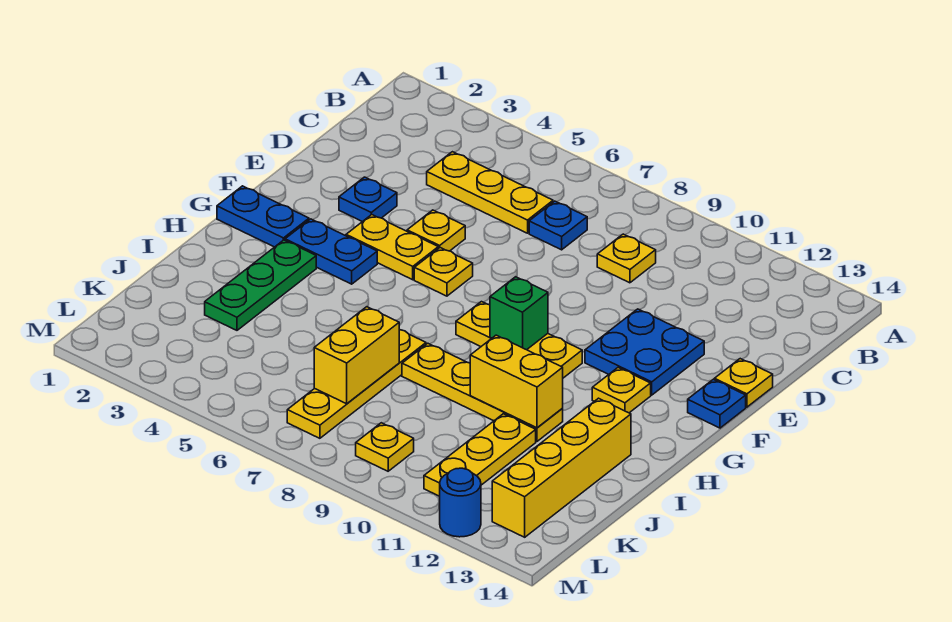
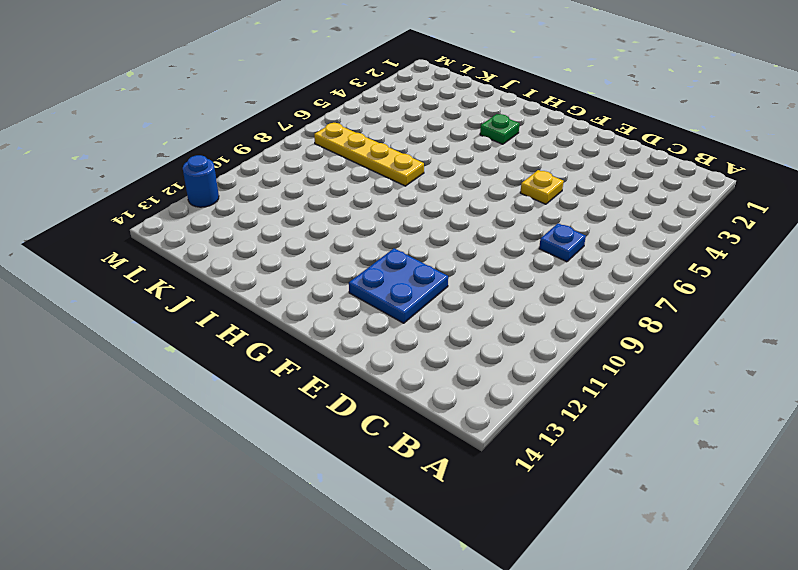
green 1x1 plate [480,114,520,144] -> green 1x3 plate [205,240,316,330]
none -> yellow 1x3 plate [427,152,553,233]
none -> yellow 1x1 plate [597,234,656,283]
none -> blue 1x1 plate [339,177,397,222]

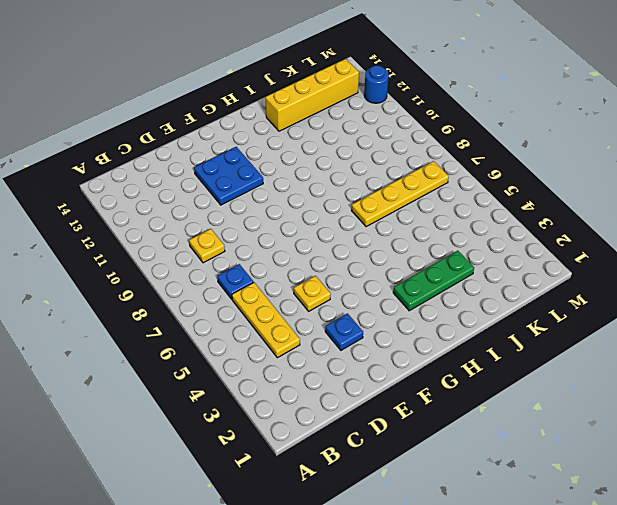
none -> yellow 1x1 plate [714,359,773,407]
none -> yellow 1x2 plate [346,215,438,280]
none -> yellow 1x1 plate [414,248,473,296]

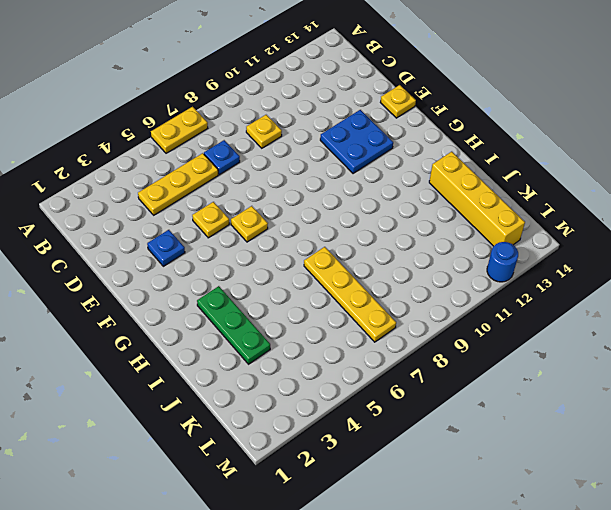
yellow 1x2 plate [151,107,208,153] -> yellow 1x2 plate moved to [346,215,438,280]
none -> blue 1x1 plate [688,379,746,428]
none -> blue 1x2 plate [217,186,309,247]
none -> blue 1x2 plate [285,219,377,284]

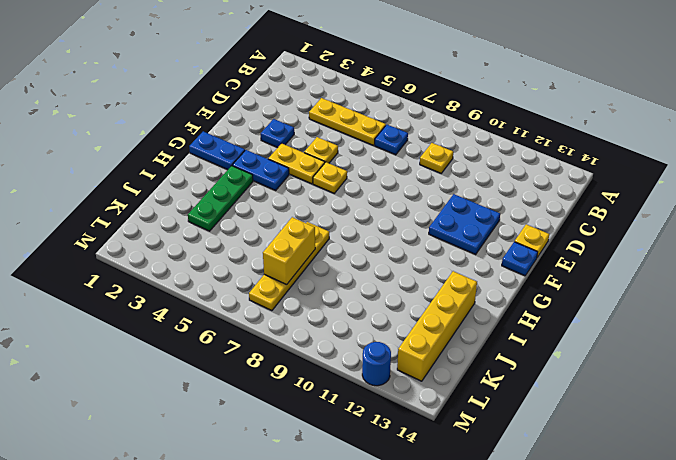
none -> yellow 1x3 plate [456,302,582,378]
none -> yellow 1x1 plate [592,368,651,413]
none -> yellow 1x4 plate [402,343,563,441]

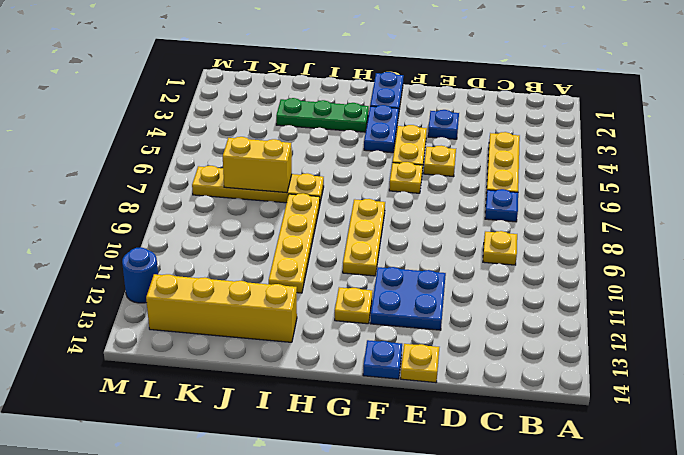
none -> yellow 1x3 plate [424,414,536,496]
none -> yellow 1x1 plate [356,423,414,471]
none -> green 1x1 brick [490,277,548,350]

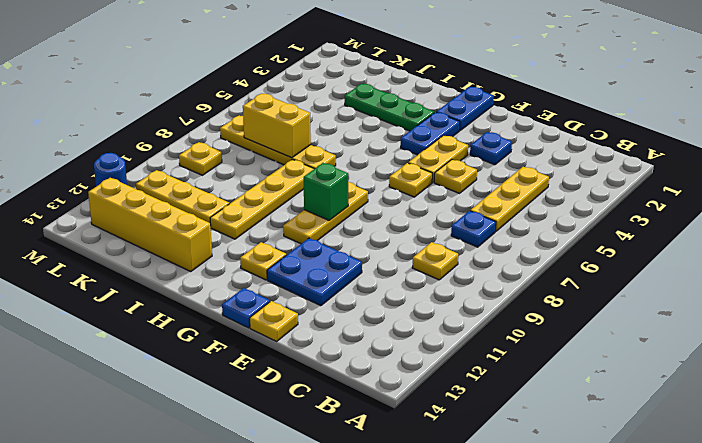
none -> yellow 1x2 brick [470,335,563,428]

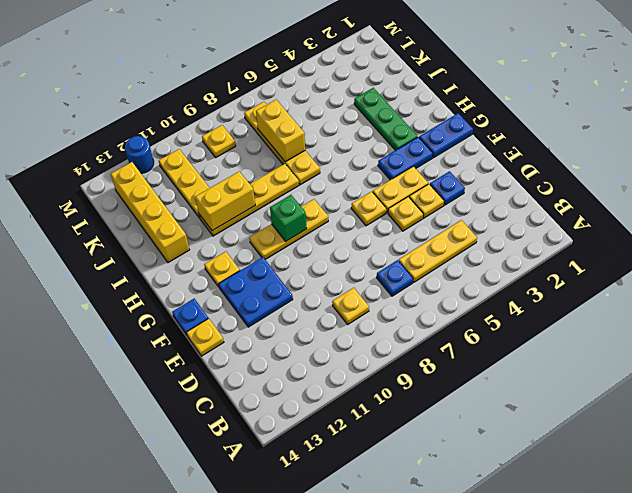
yellow 1x1 plate [409,184,444,218] -> none

